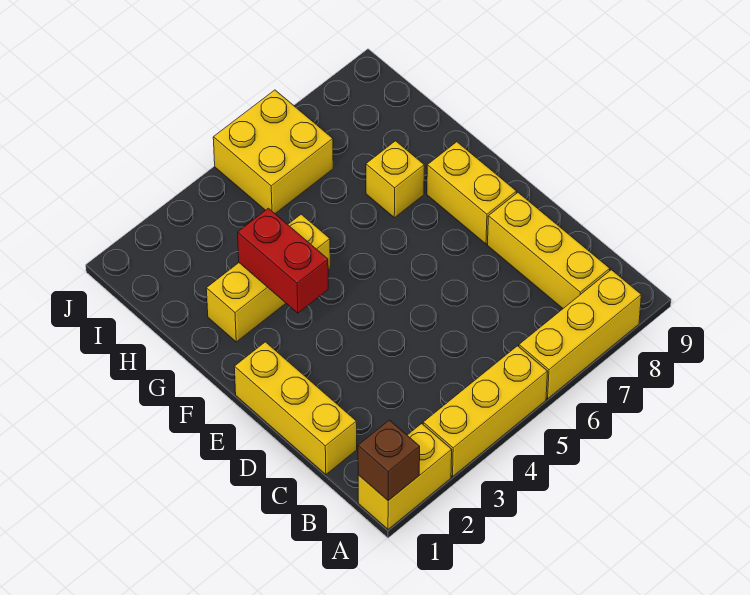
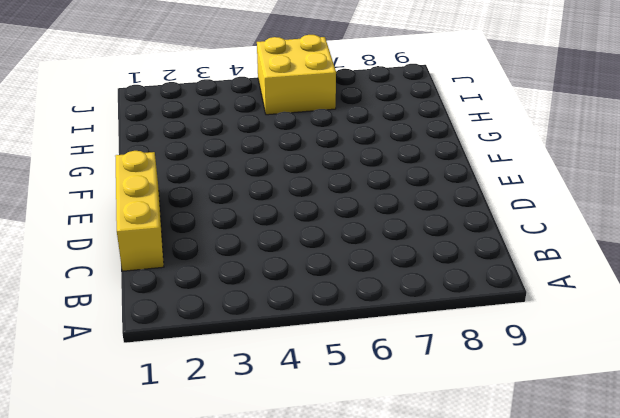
none -> yellow 1x2 brick [358,424,452,529]
none -> yellow 1x3 brick [423,346,548,477]

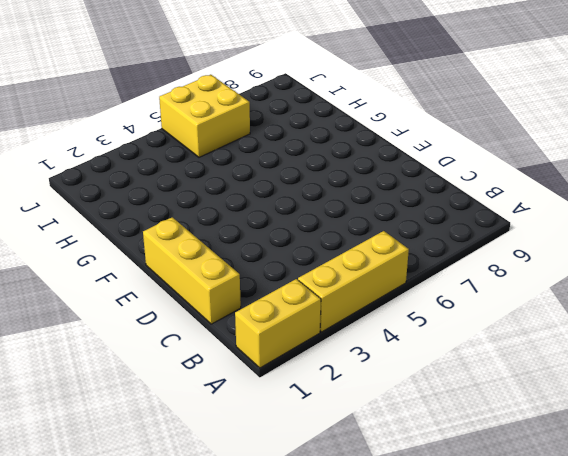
none -> yellow 1x3 brick [519,270,641,399]
none -> yellow 1x3 brick [488,193,610,308]

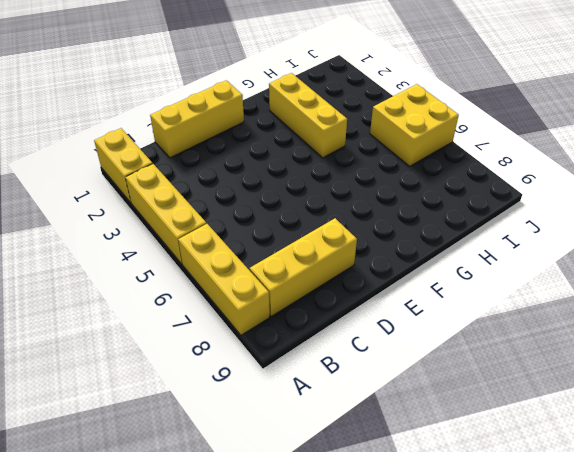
none -> yellow 1x2 brick [427,142,517,244]
none -> yellow 1x1 brick [366,141,424,218]

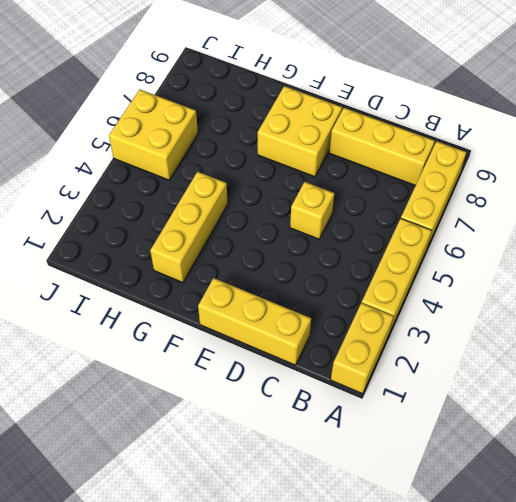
yellow 1x1 brick [290,182,334,239] -> yellow 1x1 brick moved to [366,141,424,218]
yellow 2x2 brick [258,86,342,177] -> yellow 1x2 brick [427,142,517,244]
none -> brown 1x1 brick [358,420,420,501]
none -> red 1x2 brick [238,208,328,313]

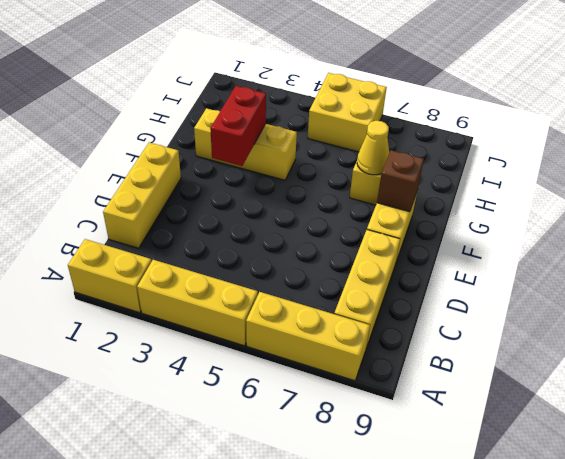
brown 1x1 brick [377,150,424,212] -> brown 1x1 brick moved to [358,420,420,501]
yellow 1x1 cone [357,121,389,175] -> none

